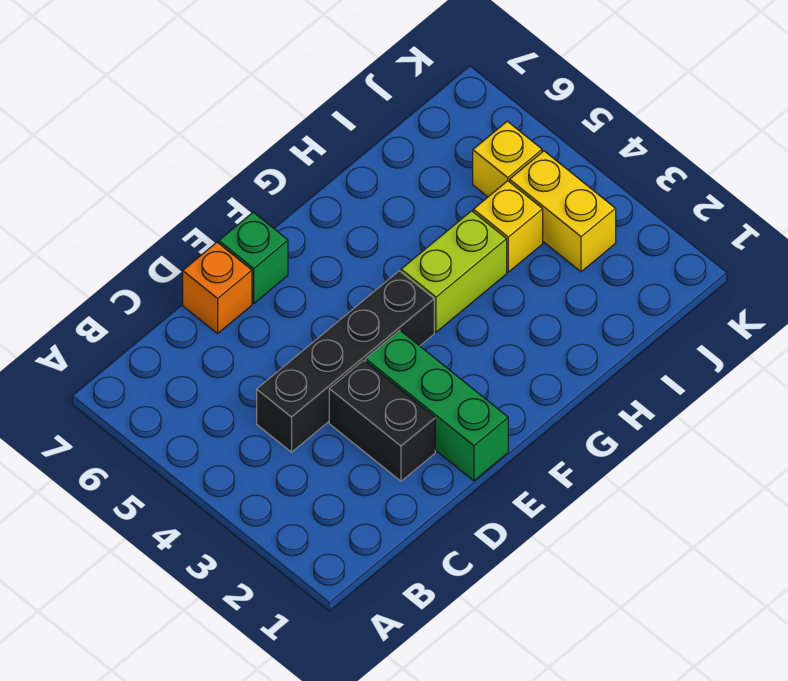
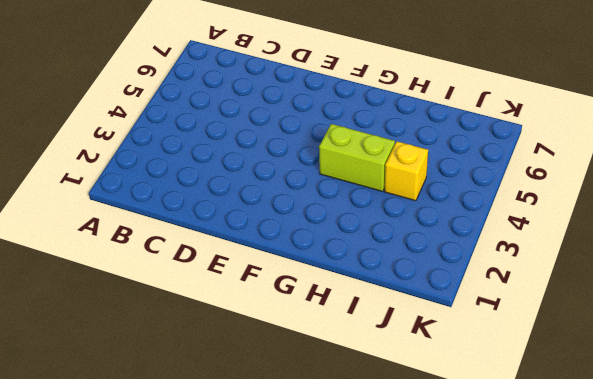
none -> black 1x4 brick [257,271,434,452]
none -> black 1x2 brick [329,360,435,481]

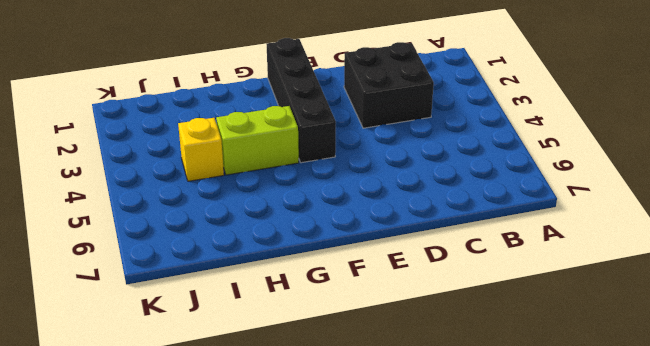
black 2x2 brick [344,42,434,128] -> black 1x2 brick [329,360,435,481]
black 1x4 brick [267,38,336,163] -> black 1x4 brick turned to [257,271,434,452]
none -> orange 1x1 brick [183,242,252,334]
none -> green 1x3 brick [366,330,508,481]

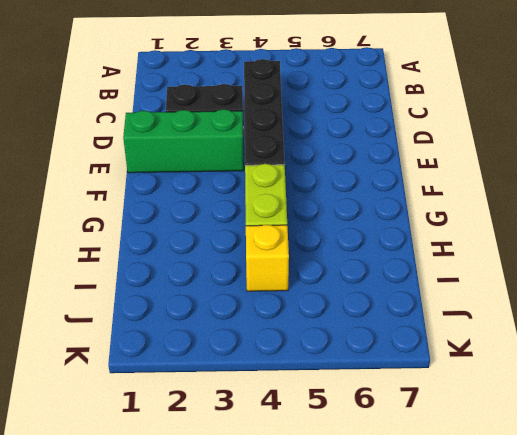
none -> orange 1x1 brick [183,242,252,334]
none -> green 1x1 brick [219,212,288,303]

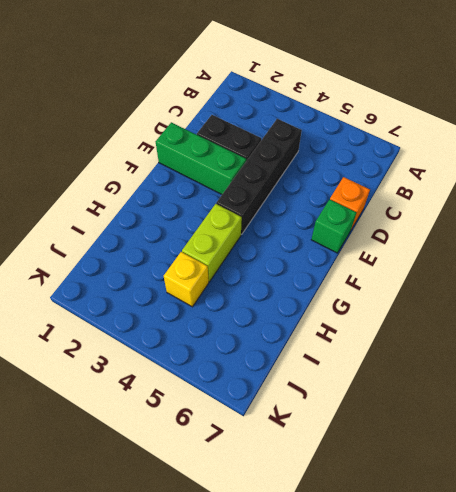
none -> yellow 1x2 brick [510,151,616,272]
none -> yellow 1x1 brick [473,121,542,197]

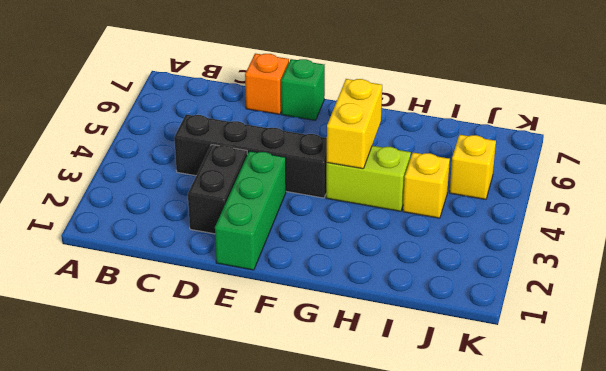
yellow 1x2 brick [327,79,382,169] -> yellow 1x2 brick moved to [510,151,616,272]

